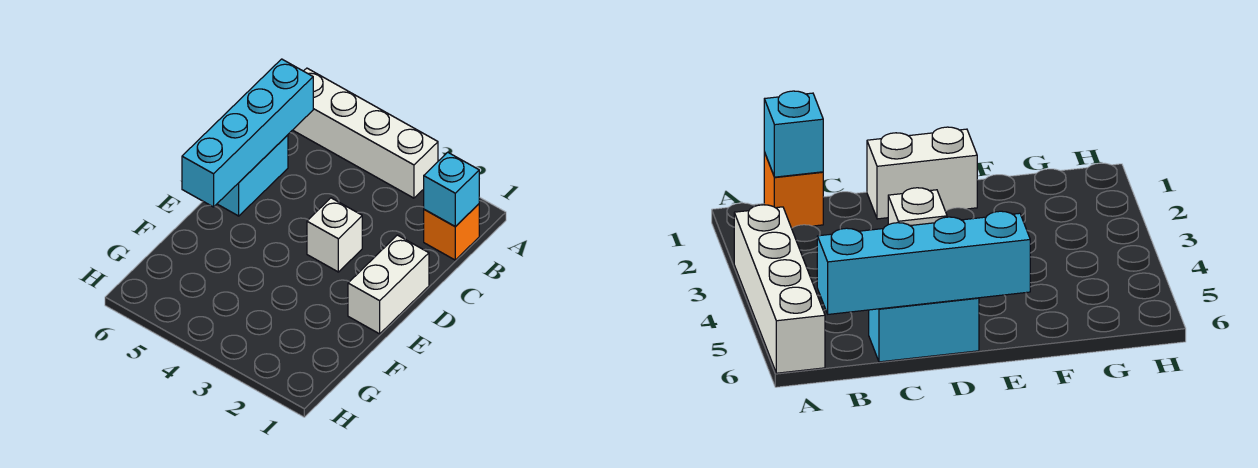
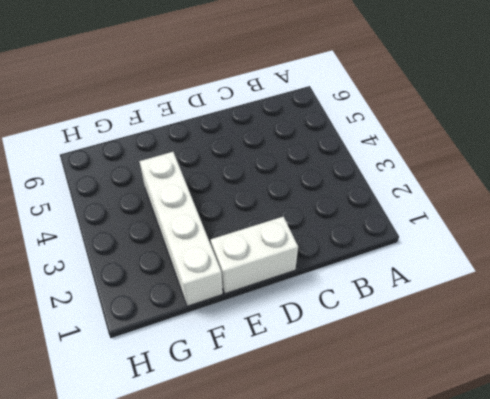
white 1x4 brick [139,152,223,306] -> white 1x4 brick moved to [293,68,438,198]
none -> orange 1x1 brick [424,204,479,260]
none -> cyan 1x2 brick [217,135,288,216]

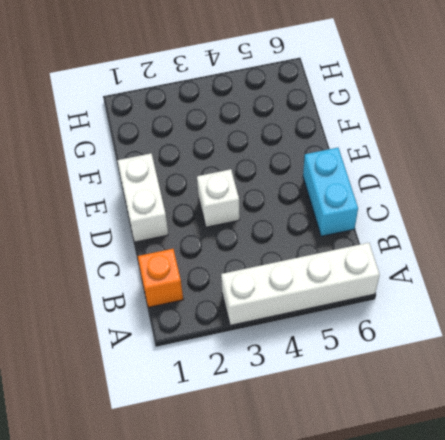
none -> cyan 1x1 brick [424,152,479,227]
none -> cyan 1x4 brick [182,59,313,207]

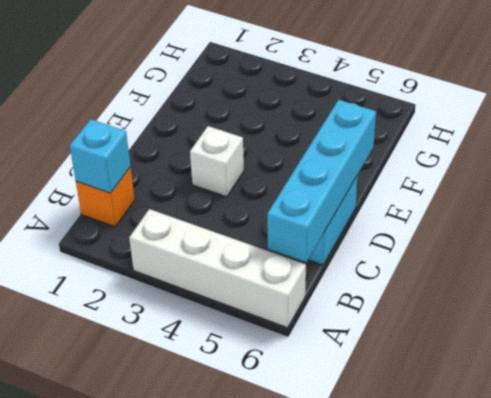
none -> white 1x2 brick [348,235,429,334]

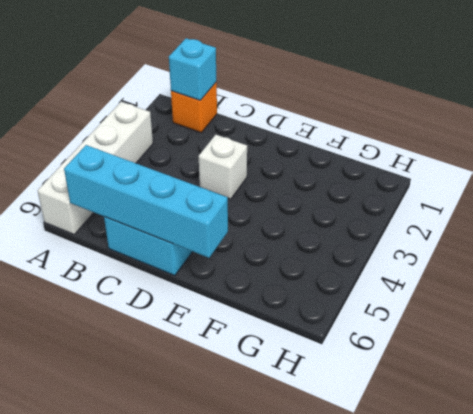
none -> white 1x2 brick [348,235,429,334]

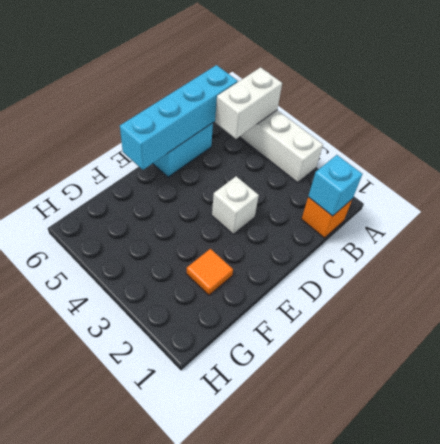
white 1x2 brick [215,67,282,139] -> white 1x2 brick moved to [348,235,429,334]
orange 1x1 tile [187,249,233,295] -> none

